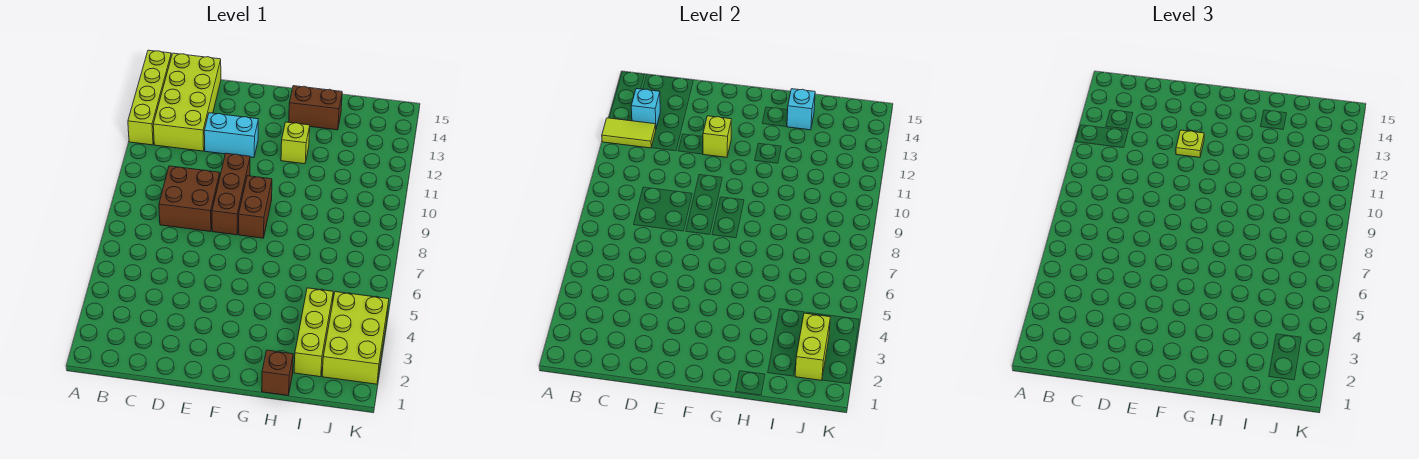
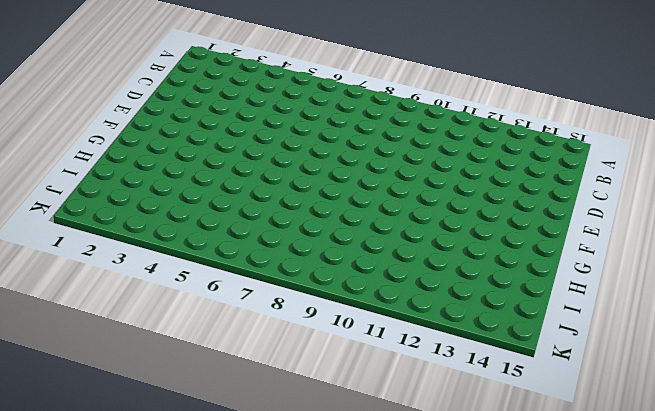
none -> lime 1x4 brick [128,50,171,145]
none -> lime 2x4 brick [153,53,221,151]
none -> brown 2x2 brick [159,166,220,232]

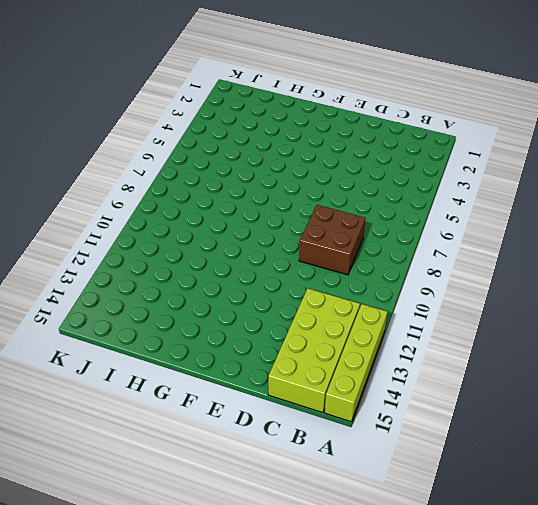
none -> cyan 1x2 brick [204,113,258,157]
none -> brown 1x3 brick [212,153,250,235]
none -> brown 1x2 brick [239,176,272,238]

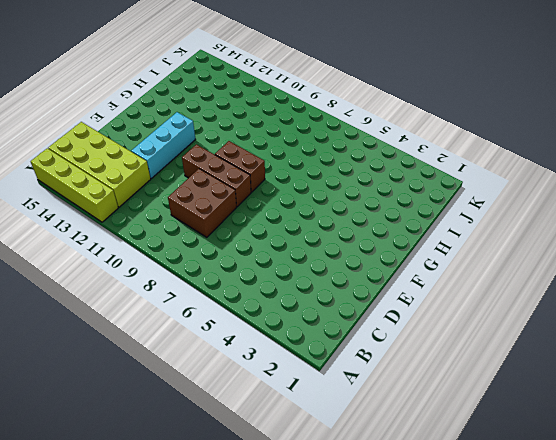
cyan 1x3 brick [131,112,195,178] -> cyan 1x2 brick [204,113,258,157]
none -> lime 1x1 brick [281,122,310,164]
none -> brown 1x2 brick [289,86,342,130]
none -> brown 1x1 brick [262,350,293,395]

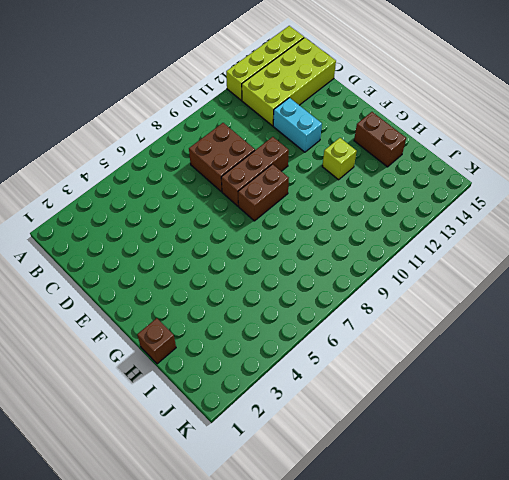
none -> lime 1x3 brick [294,288,333,377]
none -> lime 2x3 brick [322,292,389,384]
none -> lime 1x2 tile [602,118,656,148]

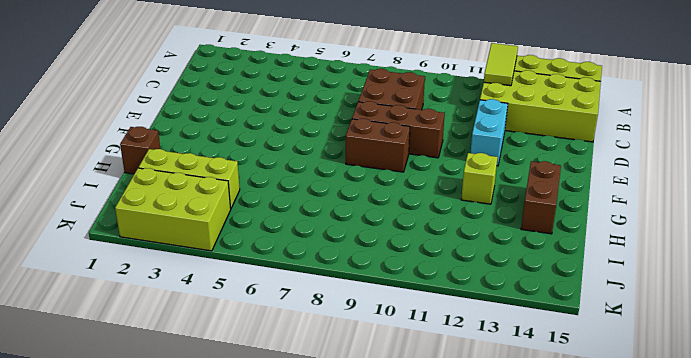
none -> cyan 1x1 brick [631,89,660,128]
none -> lime 1x1 brick [703,116,731,157]
none -> cyan 1x1 brick [787,89,815,130]

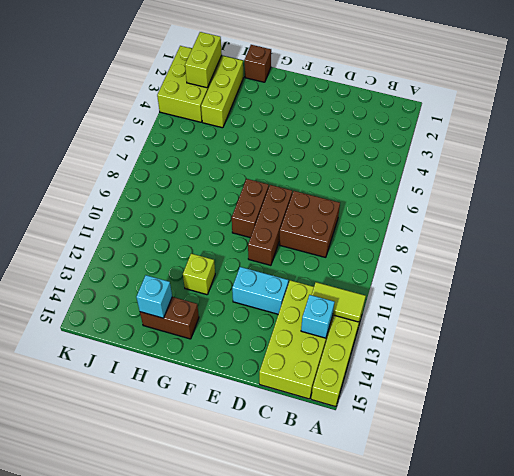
none -> lime 1x1 brick [703,116,731,157]
none -> lime 1x1 plate [1176,130,1204,157]

